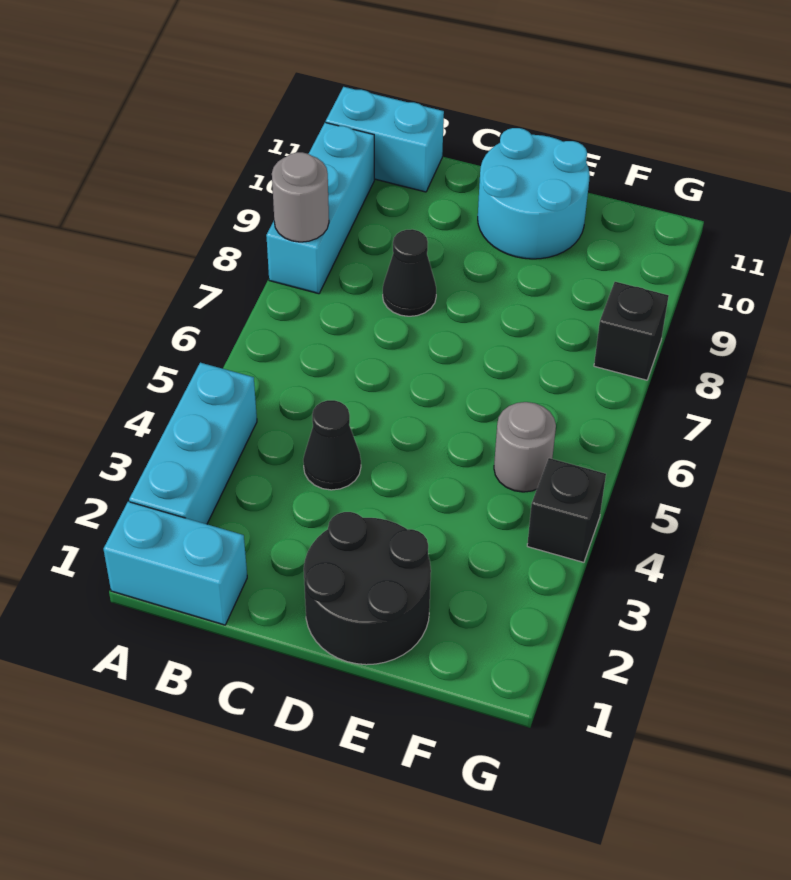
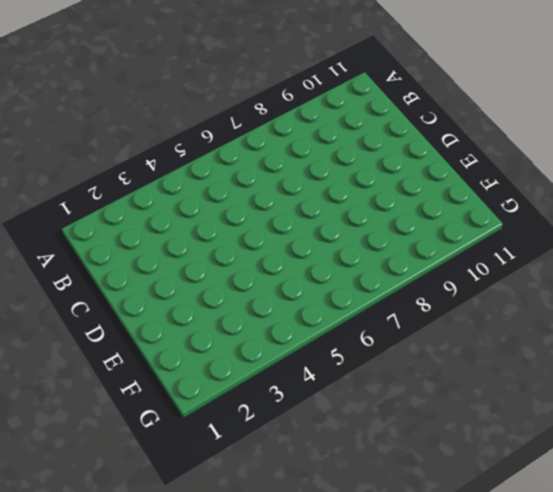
none -> cyan 1x2 brick [104,502,247,625]
none -> cyan 1x3 brick [129,363,257,524]
none -> cyan 1x3 brick [266,122,374,294]

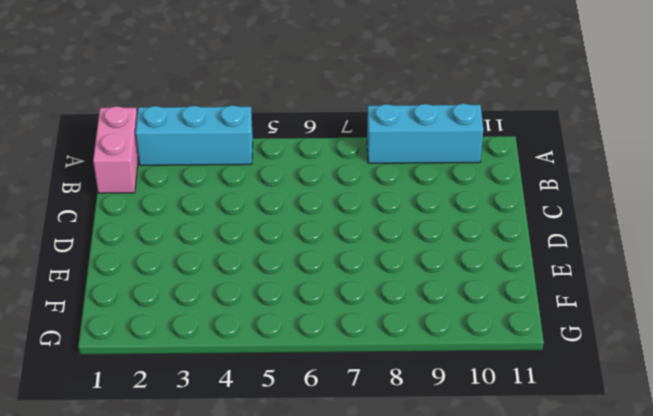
pink 1x2 brick [93,106,139,193] -> cyan 1x2 brick [104,502,247,625]
none -> cyan 1x2 brick [326,87,444,192]
none -> black 1x1 cone [303,400,361,490]
none -> black 1x1 cone [383,229,436,316]

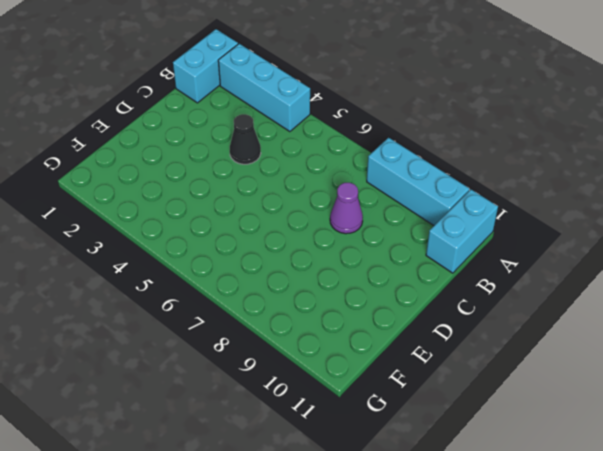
purple 1x1 cone [330,182,363,234] -> black 1x1 cone [383,229,436,316]
none -> black 2x2 round brick [304,512,431,665]
none -> cyan 2x2 round brick [478,128,590,259]
none -> grey 1x1 round brick [494,402,556,492]

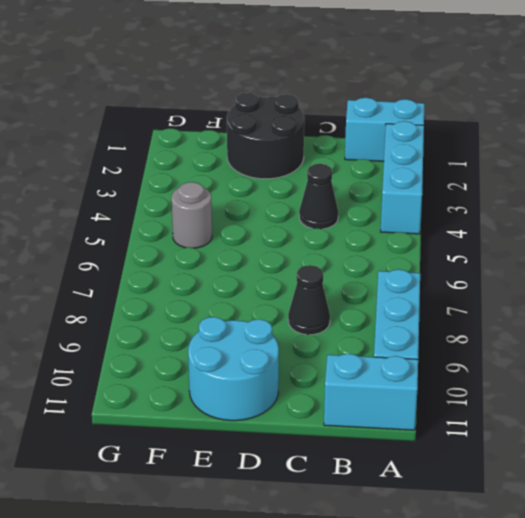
none -> black 1x1 brick [527,458,606,562]
none -> black 1x1 brick [594,282,669,380]
none -> grey 1x1 round brick [272,152,329,242]

